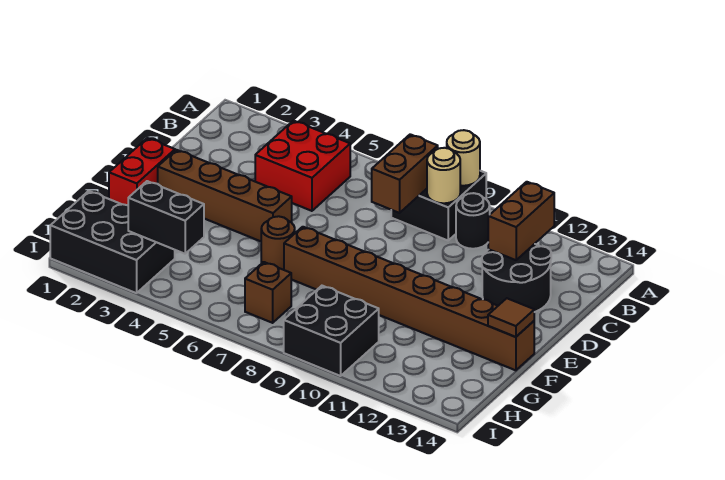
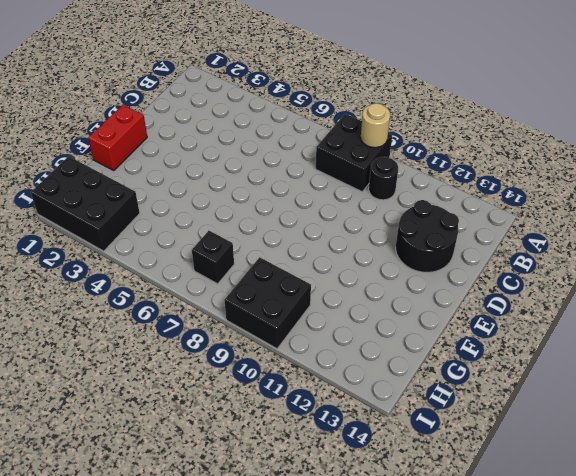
black 1x1 brick [192,231,234,284] -> brown 1x1 brick [245,262,291,323]
none -> red 2x2 brick [255,121,350,211]
none -> brown 1x4 brick [158,150,292,241]
none -> brown 1x1 round brick [261,216,295,270]

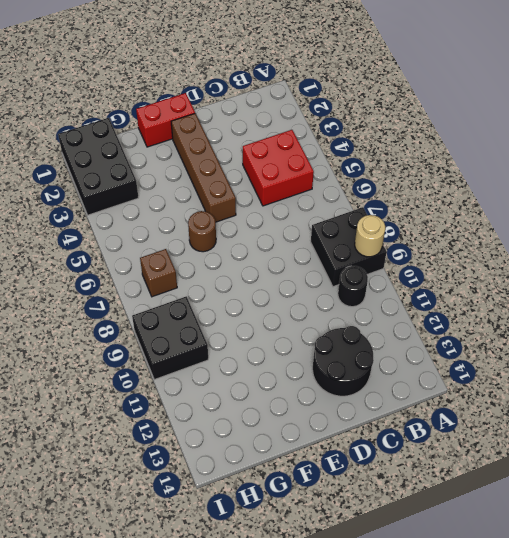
none -> brown 1x8 brick [284,227,534,370]
none -> brown 1x2 brick [372,134,438,213]
none -> tan 1x1 round brick [427,148,460,203]

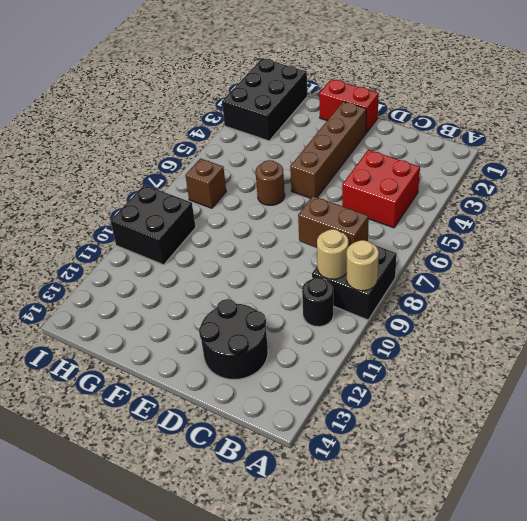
none -> brown 1x8 brick [284,227,534,370]
none -> brown 1x2 brick [488,182,554,260]
none -> brown 1x1 tile [488,298,534,337]

